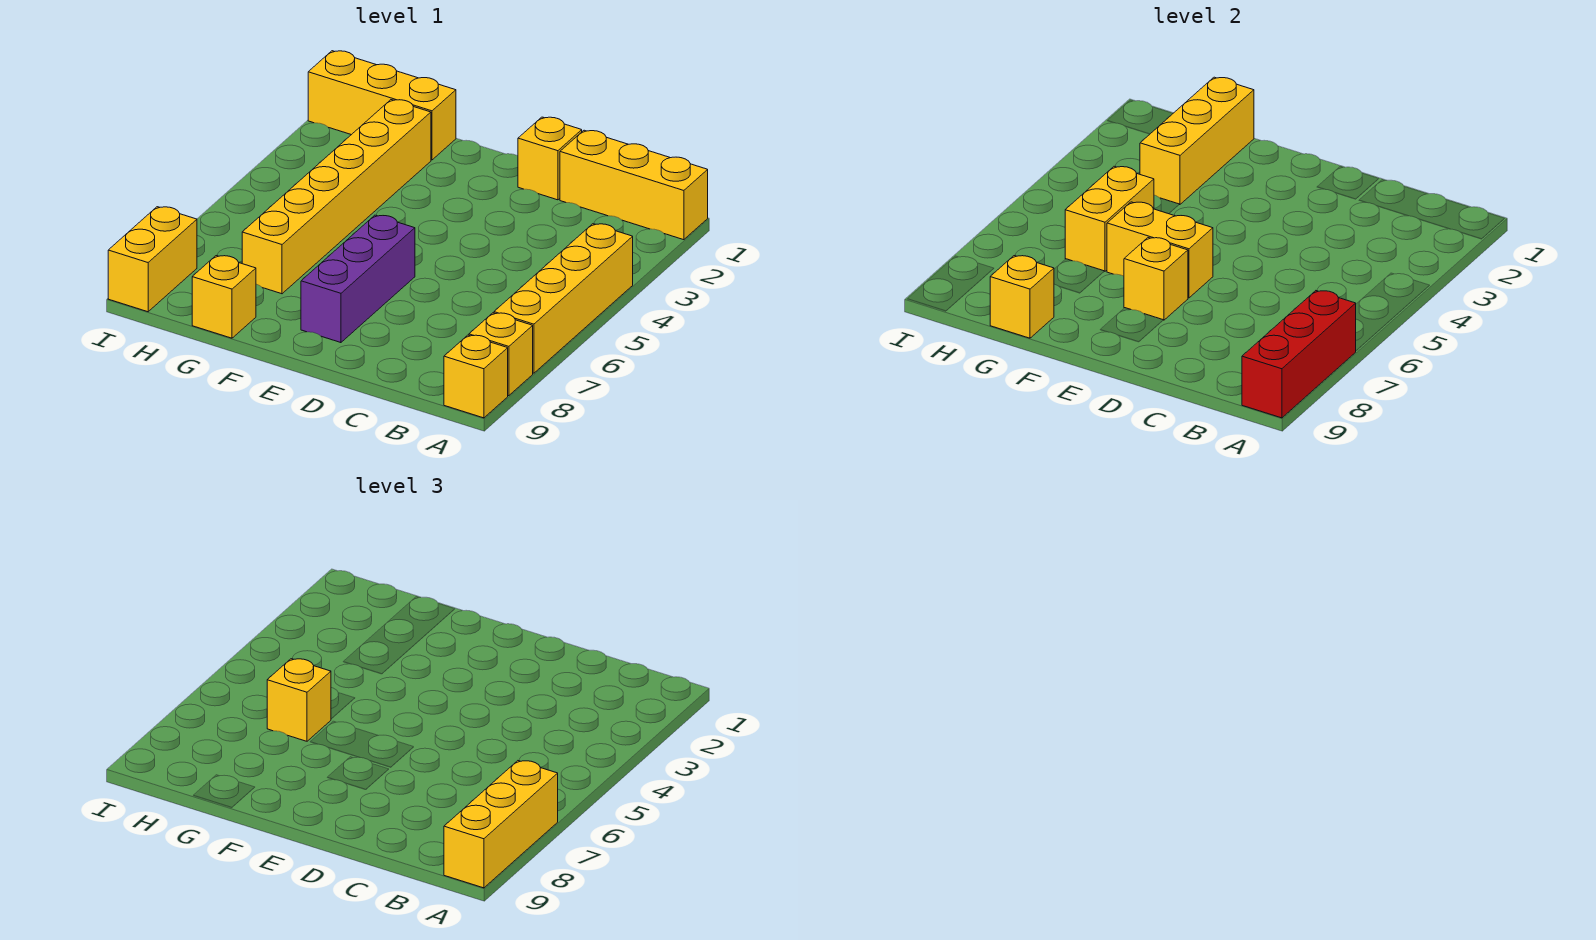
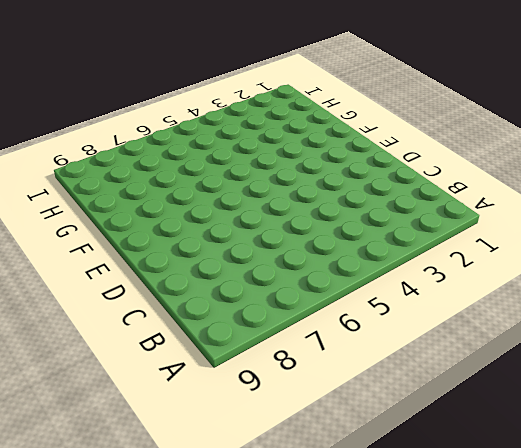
none -> yellow 1x3 brick [560,130,708,240]
none -> yellow 1x4 brick [494,224,633,373]
none -> yellow 1x1 brick [469,313,533,396]

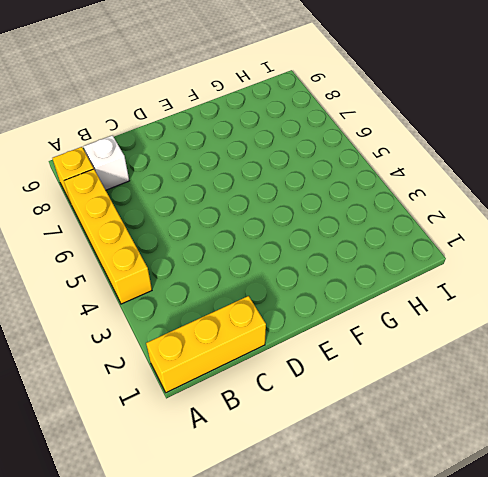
white 1x1 brick [84,135,129,190] -> none
none -> yellow 1x1 brick [444,335,508,418]
none -> yellow 1x1 brick [518,117,582,200]
none -> purple 1x3 brick [301,215,415,343]

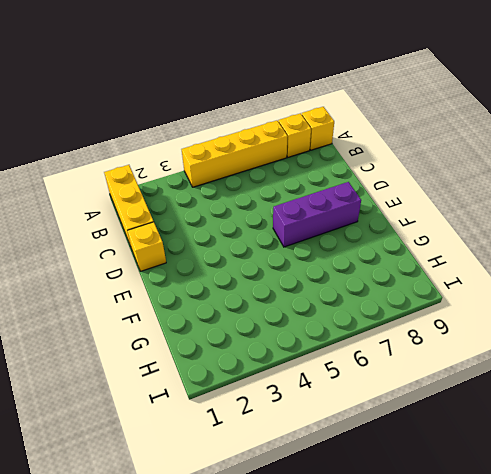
none -> yellow 1x3 brick [308,51,456,160]
none -> yellow 1x6 brick [242,100,431,294]
none -> yellow 1x1 brick [192,256,256,338]

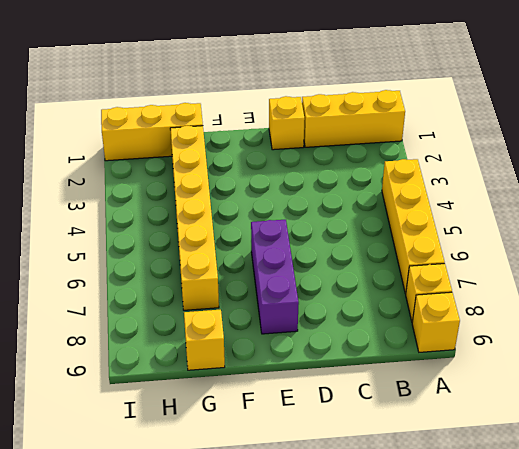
none -> yellow 1x2 brick [108,207,197,312]
none -> red 1x3 brick [1242,291,1356,418]
none -> yellow 1x2 brick [1107,202,1213,298]

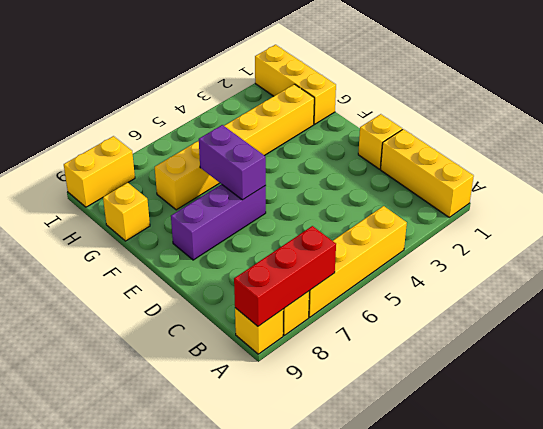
purple 1x2 brick [199,125,266,200] -> yellow 1x2 brick [1107,202,1213,298]
none -> yellow 1x1 brick [1124,238,1188,320]
none -> yellow 1x3 brick [1140,77,1254,205]
none -> yellow 1x2 brick [1065,166,1154,271]

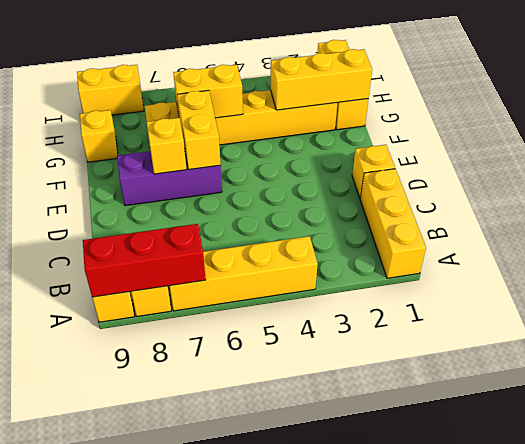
none -> yellow 1x1 brick [990,256,1054,338]
none -> yellow 1x3 brick [444,761,558,888]
none -> yellow 1x1 brick [267,659,331,741]

